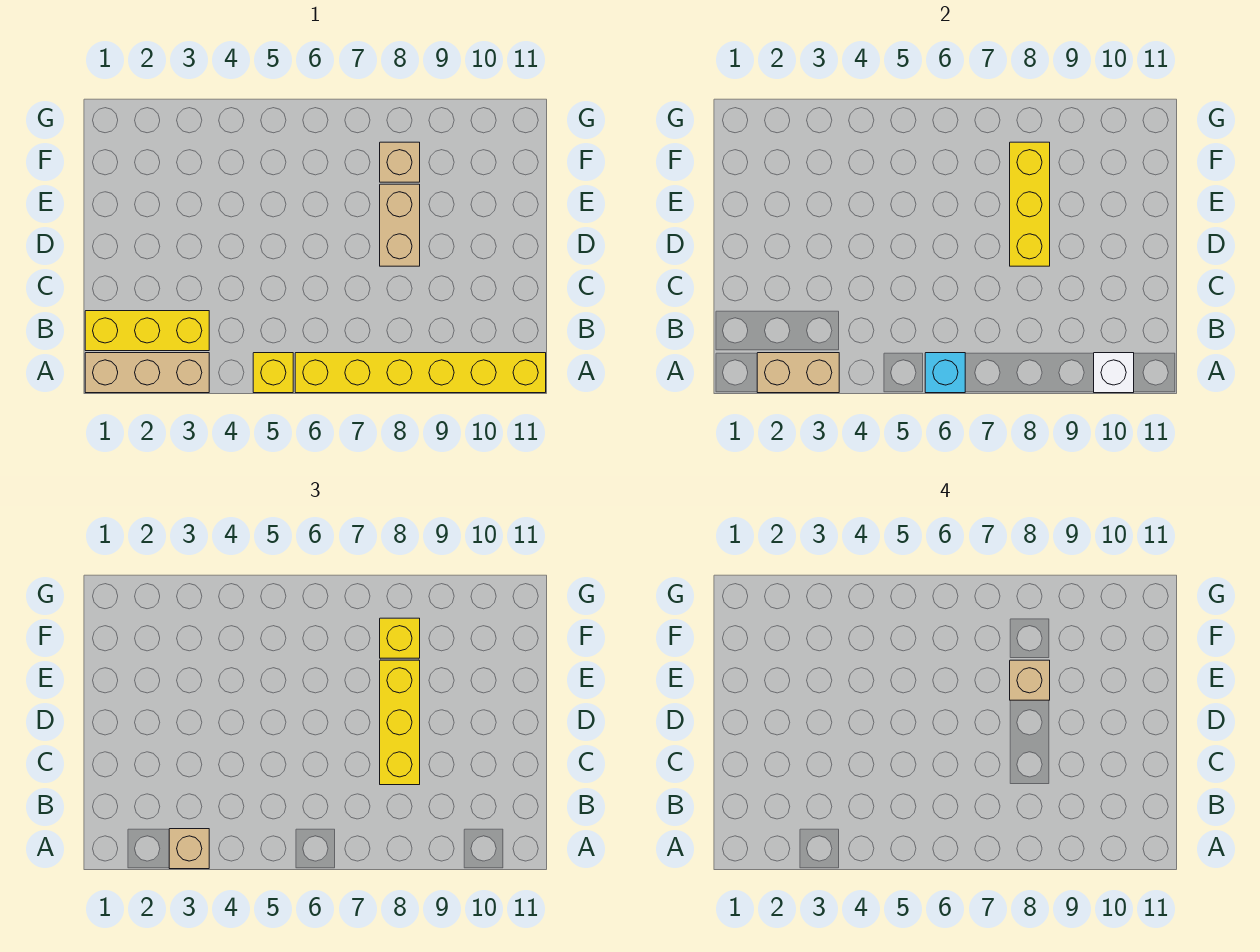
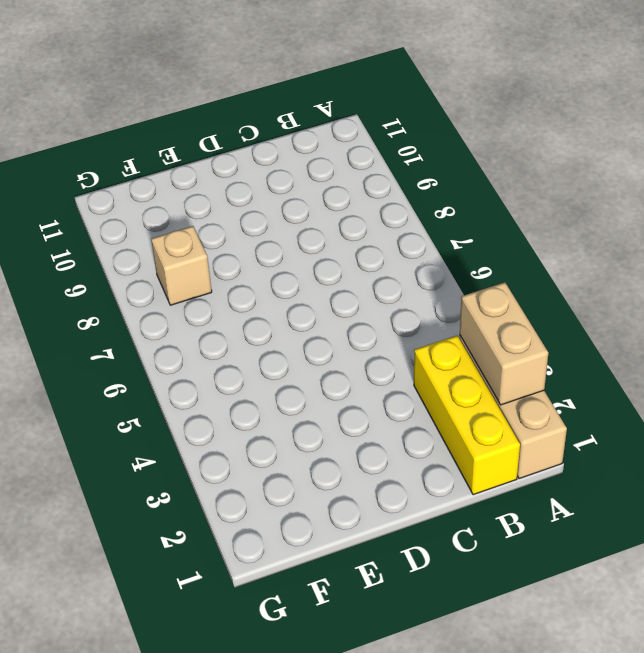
none -> yellow 1x1 brick [253,353,293,393]
none -> yellow 1x6 brick [295,353,546,393]
none -> tan 1x2 brick [380,184,420,266]

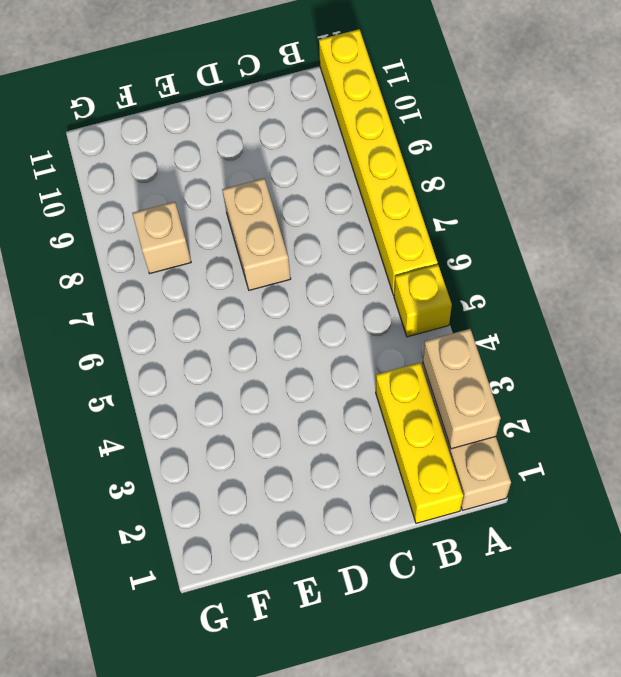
tan 1x2 brick [222,178,291,290] -> tan 1x2 brick turned to [380,184,420,266]
none -> cyan 1x1 brick [925,353,965,393]
none -> white 1x1 brick [1094,353,1134,393]
none -> yellow 1x3 brick [1010,142,1050,266]

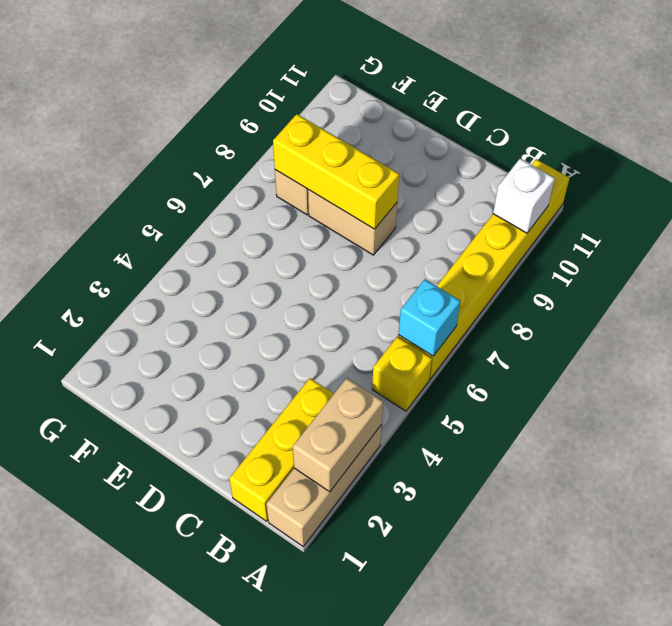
none -> tan 1x1 brick [169,829,209,869]
none -> yellow 1x3 brick [380,660,420,785]
none -> yellow 1x1 brick [380,618,420,658]

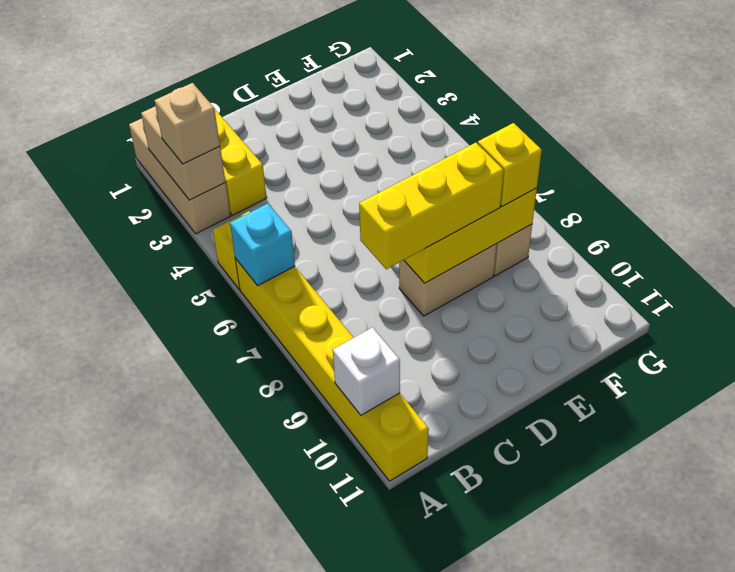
none -> tan 1x1 brick [1010,660,1050,700]

